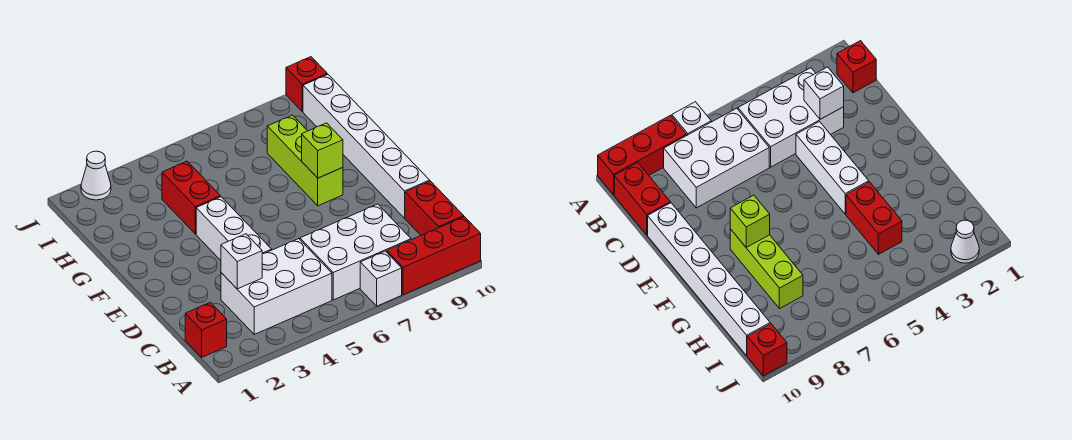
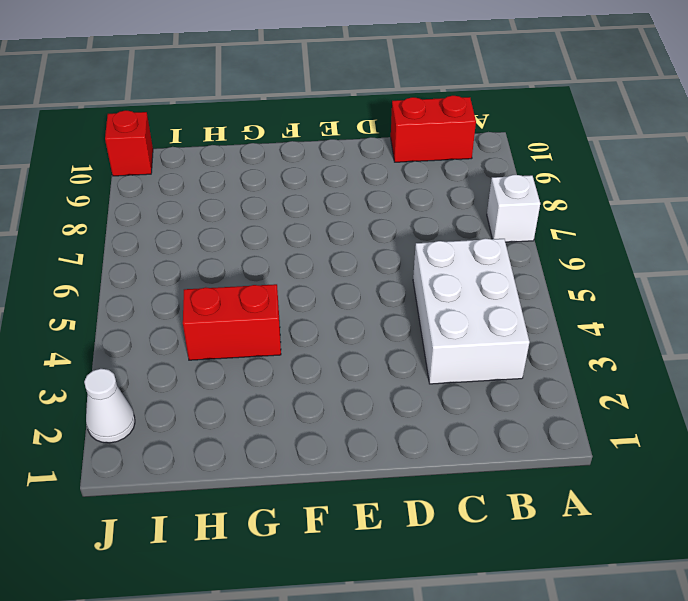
none -> red 1x3 brick [387,217,481,295]
none -> red 1x1 brick [185,302,227,357]
none -> white 2x3 brick [300,204,411,300]

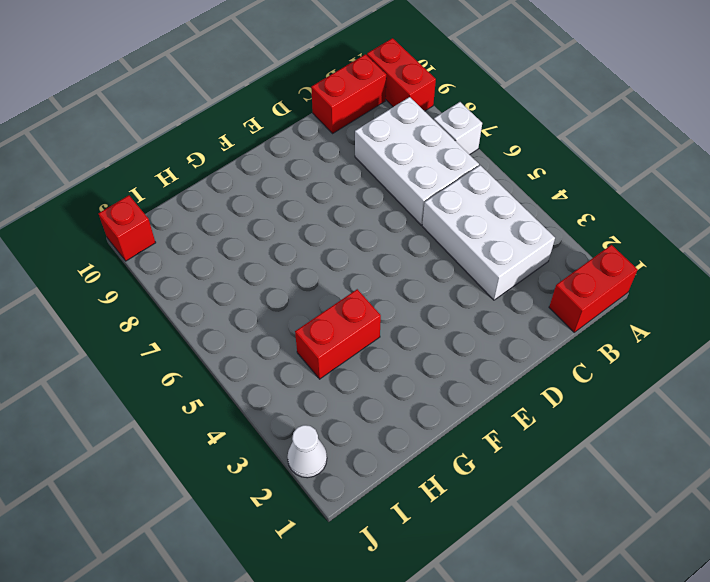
red 1x2 brick [549,245,638,332] -> red 1x1 brick [185,302,227,357]
red 1x2 brick [367,38,436,111] -> red 1x3 brick [387,217,481,295]
none -> white 1x3 brick [196,197,272,260]
none -> white 1x6 brick [303,74,430,218]
none -> lime 1x3 brick [267,115,343,206]

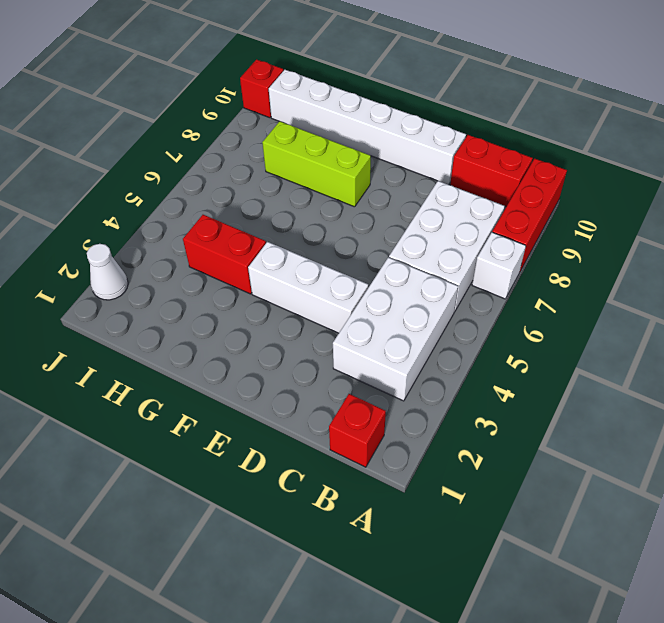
none -> white 1x1 brick [221,234,262,289]
none -> lime 1x1 brick [302,123,343,178]

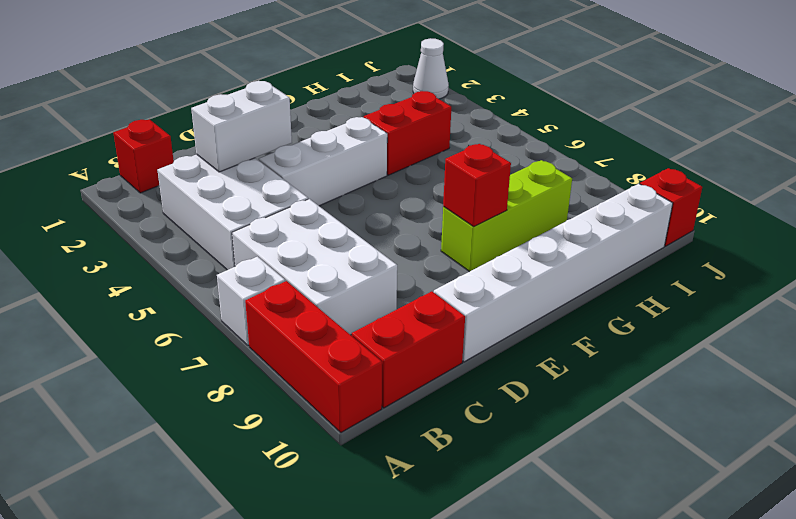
white 1x2 brick [191,81,292,172] -> white 1x1 brick [221,234,262,289]
red 1x1 brick [443,144,511,227] -> lime 1x1 brick [302,123,343,178]

